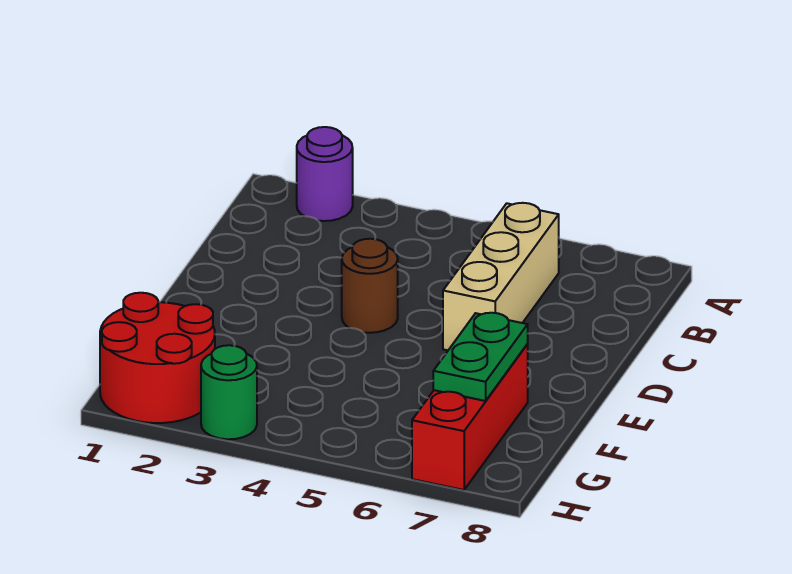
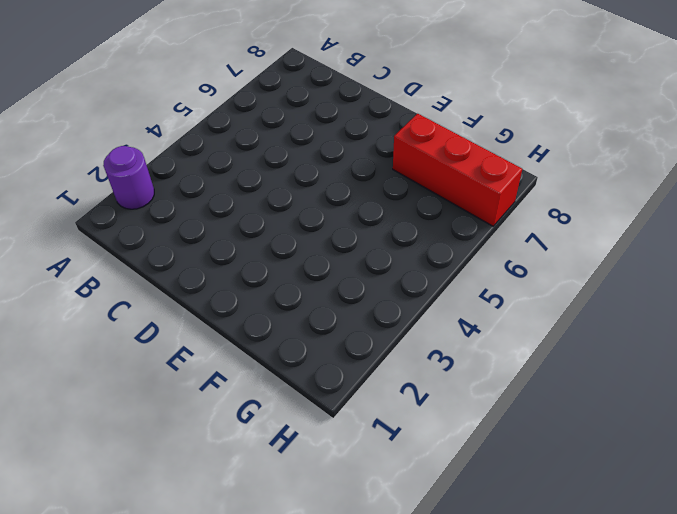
none -> tan 1x3 brick [443,203,559,350]
none -> brown 1x1 round brick [342,239,398,333]

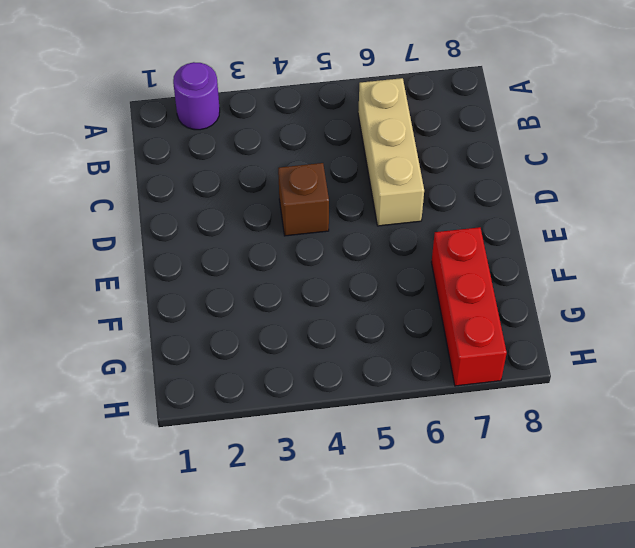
brown 1x1 brick [278,163,329,236] -> brown 1x1 round brick [342,239,398,333]
none -> red 2x2 round brick [100,293,215,423]
none -> green 1x1 round brick [201,345,257,439]

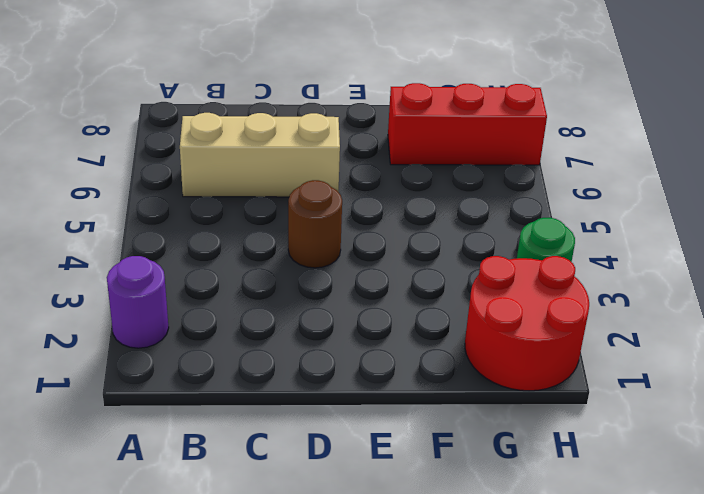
none -> green 1x2 plate [433,313,528,401]

